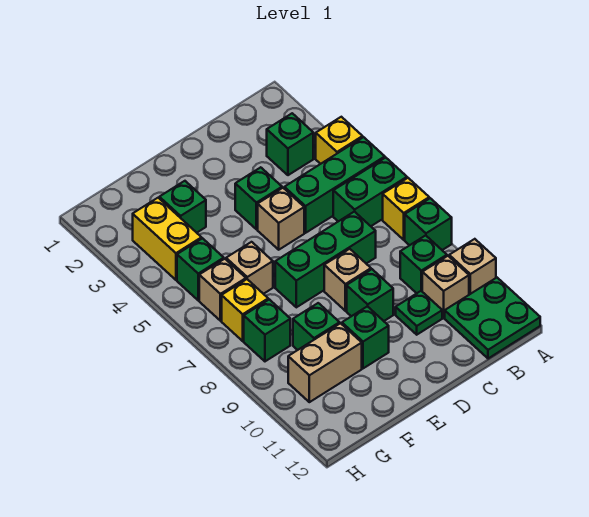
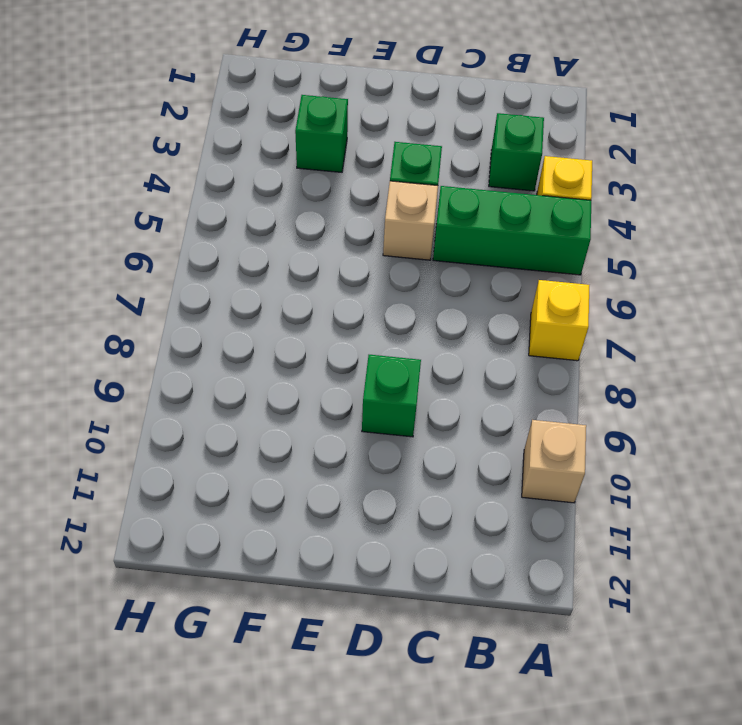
none -> green 1x2 brick [333,158,407,226]
none -> green 1x1 brick [405,198,452,250]
none -> green 2x2 plate [445,278,540,359]

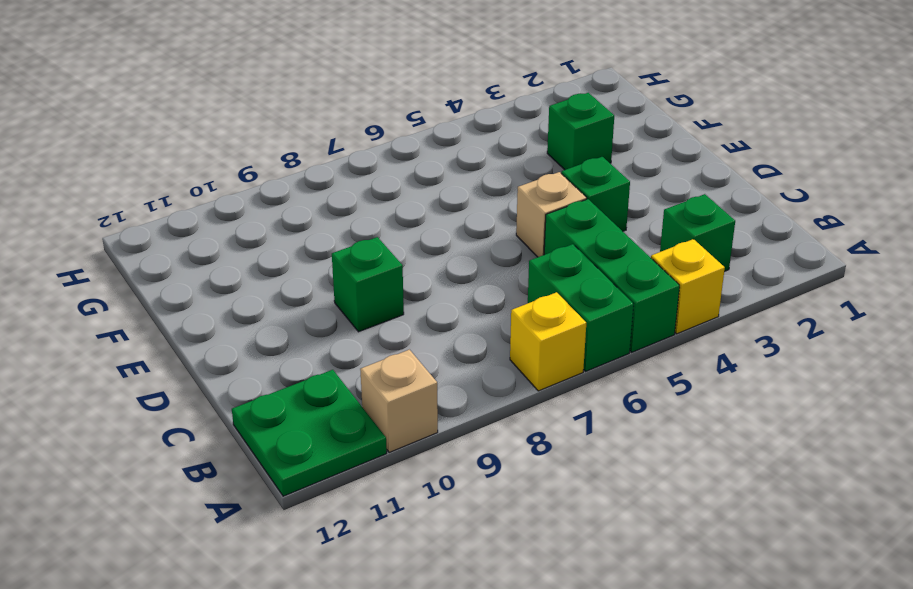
none -> green 1x1 brick [405,198,452,250]
none -> green 1x1 brick [400,235,447,293]
none -> tan 1x1 brick [422,256,469,318]

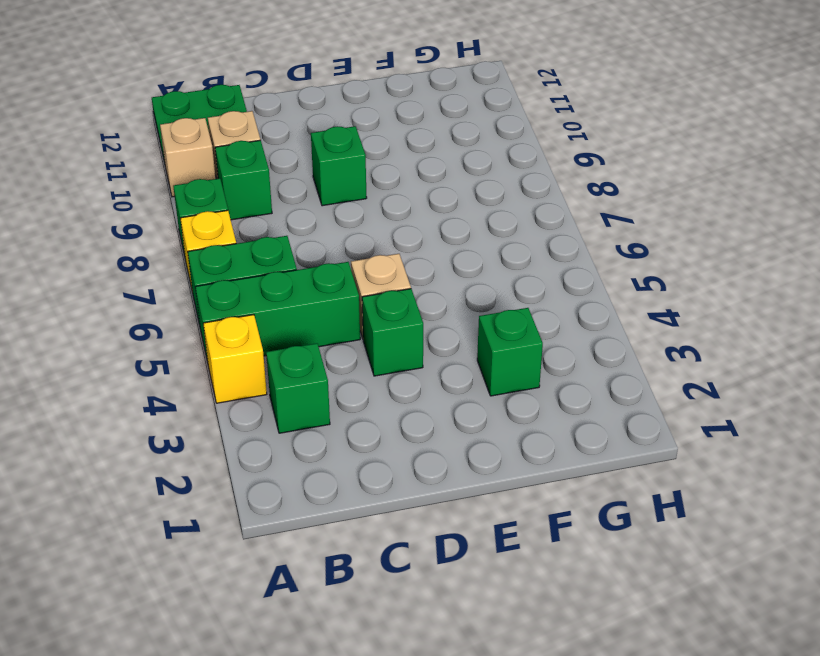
none -> green 1x3 brick [275,212,376,307]
none -> green 1x1 plate [396,291,442,335]
none -> tan 1x1 brick [324,249,371,311]

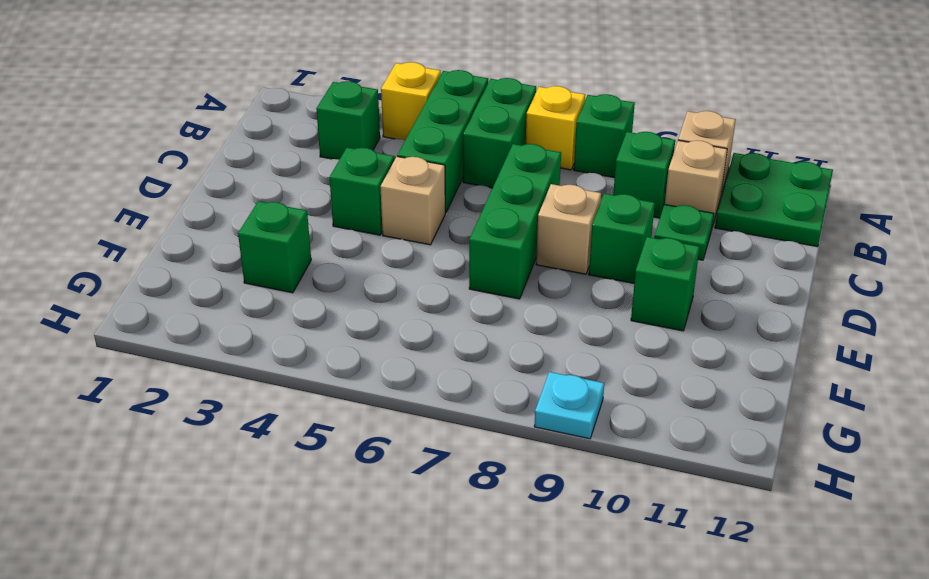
cyan 1x1 plate [534,372,604,439] -> none
none -> tan 1x1 brick [226,242,273,294]
none -> green 1x1 brick [293,303,340,350]
none -> tan 1x2 brick [288,323,362,402]

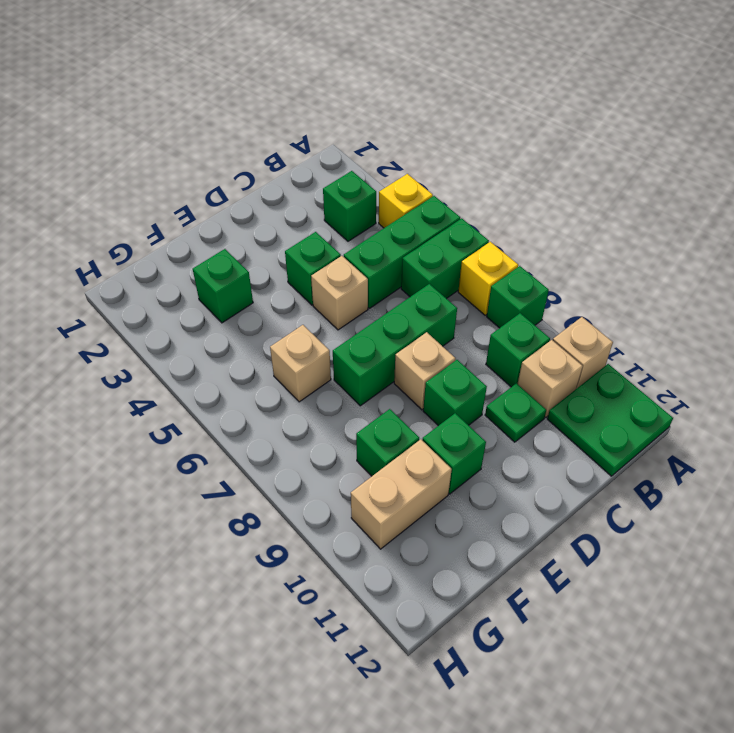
none -> yellow 1x2 brick [133,198,202,280]
none -> green 1x1 brick [177,238,224,300]
none -> tan 1x1 brick [199,259,246,321]

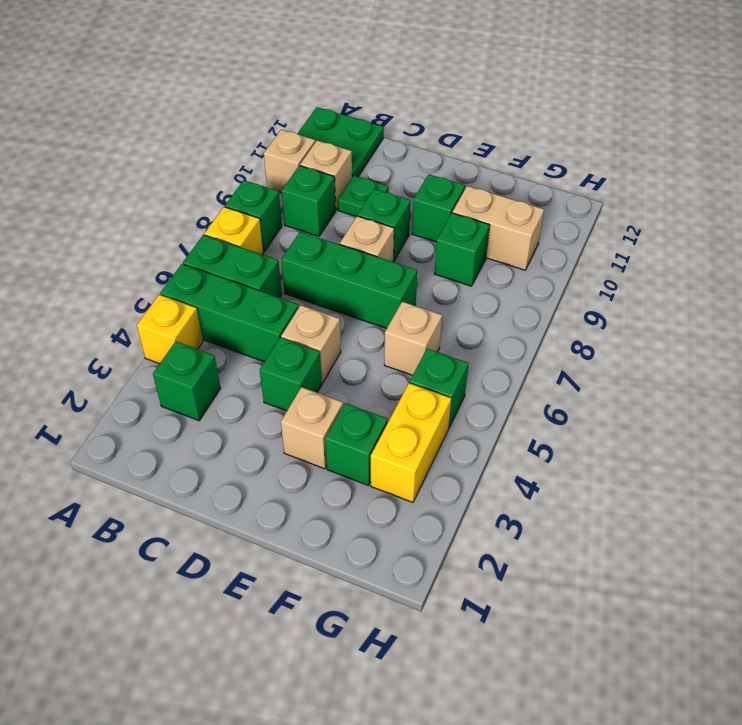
tan 1x1 brick [281,387,343,469] -> tan 1x1 brick moved to [199,259,246,321]
none -> yellow 1x1 brick [222,279,268,341]
none -> green 1x1 brick [244,299,290,361]

